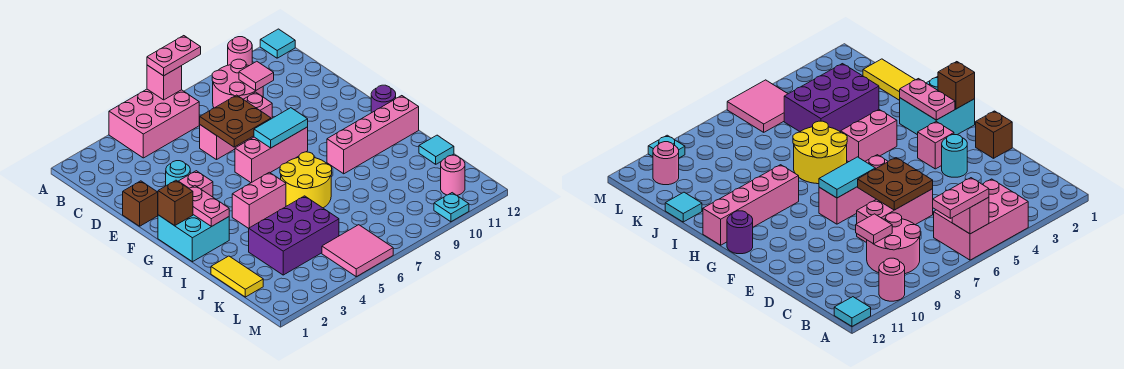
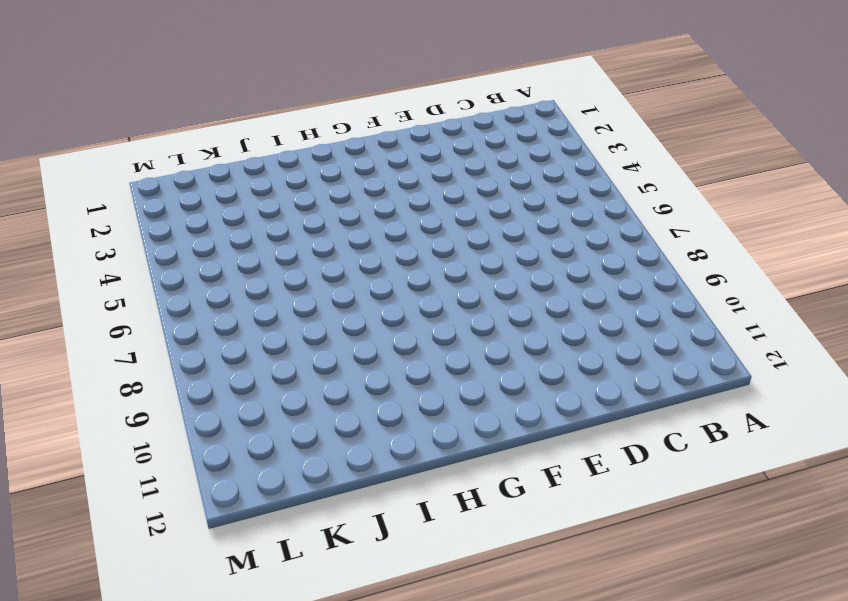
none -> pink 2x3 brick [109,89,199,158]
none -> pink 1x1 round brick [228,37,252,66]
none -> cyan 1x1 tile [260,29,295,58]

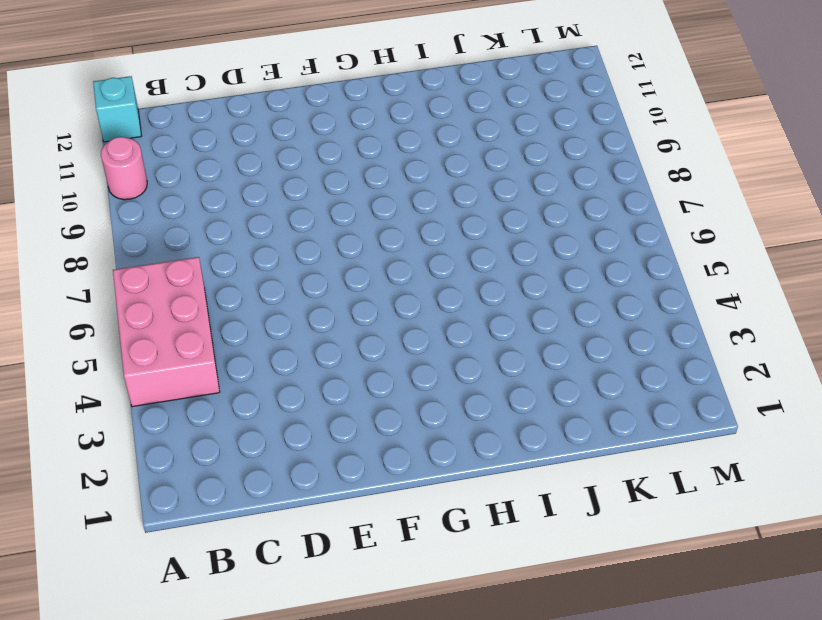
cyan 1x1 brick [93,76,141,142] -> cyan 1x1 tile [260,29,295,58]
none -> pink 2x2 round brick [212,59,263,108]
none -> pink 1x3 brick [200,92,272,160]
none -> brown 1x1 brick [123,181,158,226]

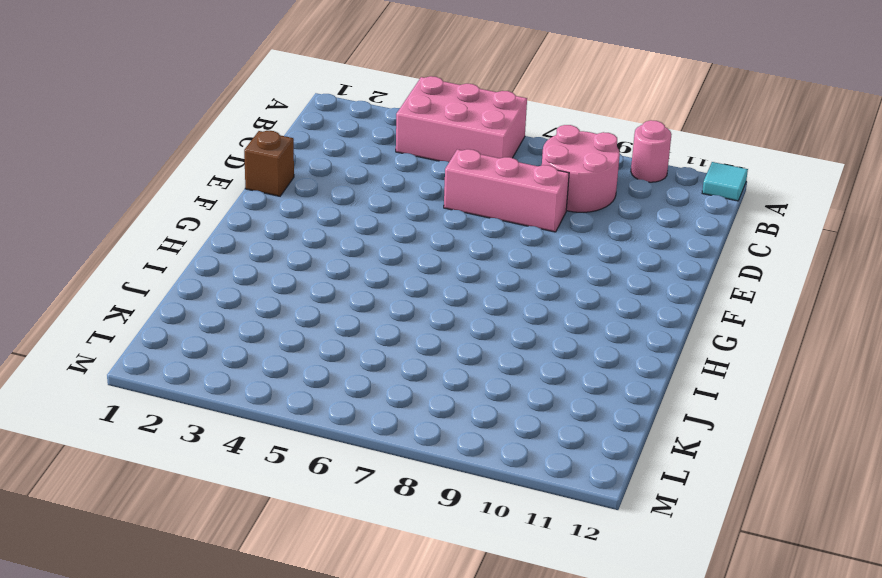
none -> cyan 1x1 round brick [166,161,190,186]
none -> pink 1x1 brick [178,171,213,197]
none -> pink 1x3 brick [235,127,308,183]

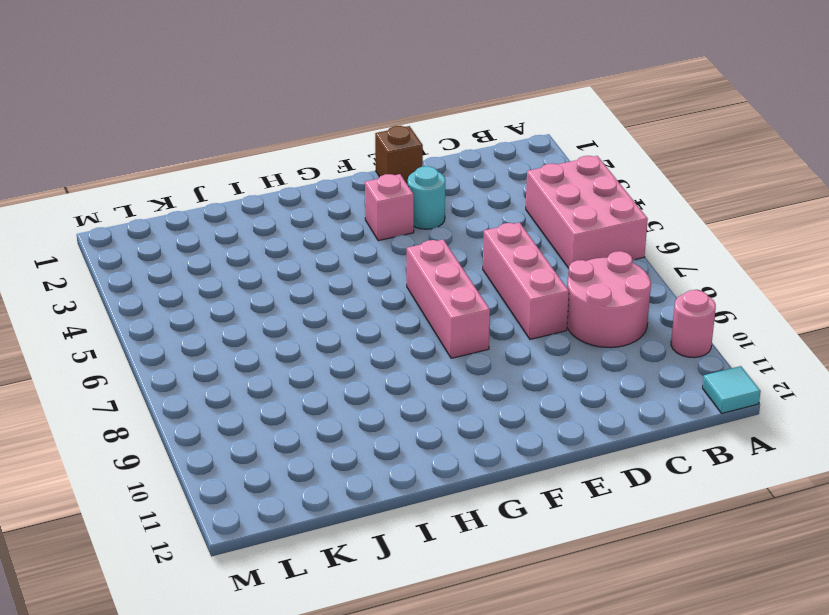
none -> cyan 2x2 brick [158,215,229,262]
none -> purple 1x1 round brick [371,85,396,113]
none -> pink 1x2 brick [232,172,286,228]

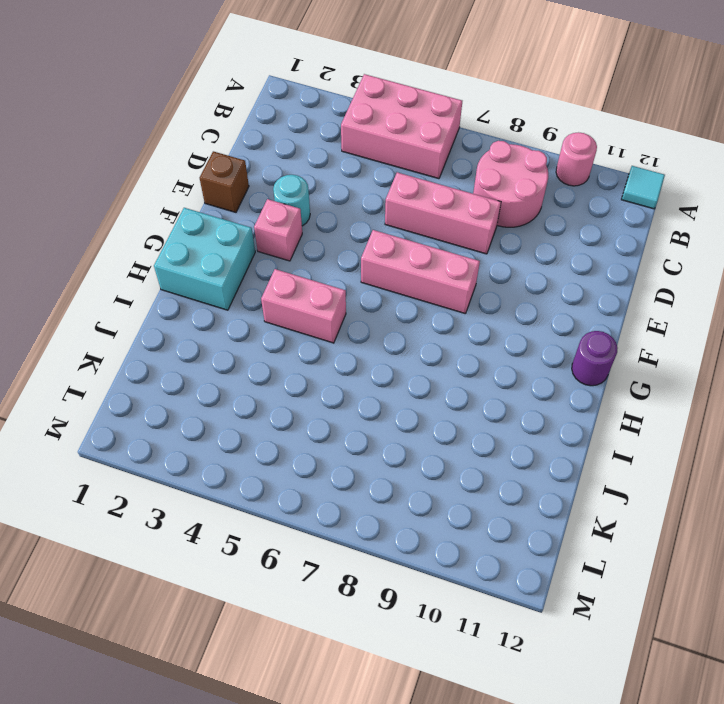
none -> yellow 2x2 round brick [280,152,332,208]
none -> pink 1x4 brick [327,96,419,174]
none -> yellow 1x2 tile [211,256,263,297]

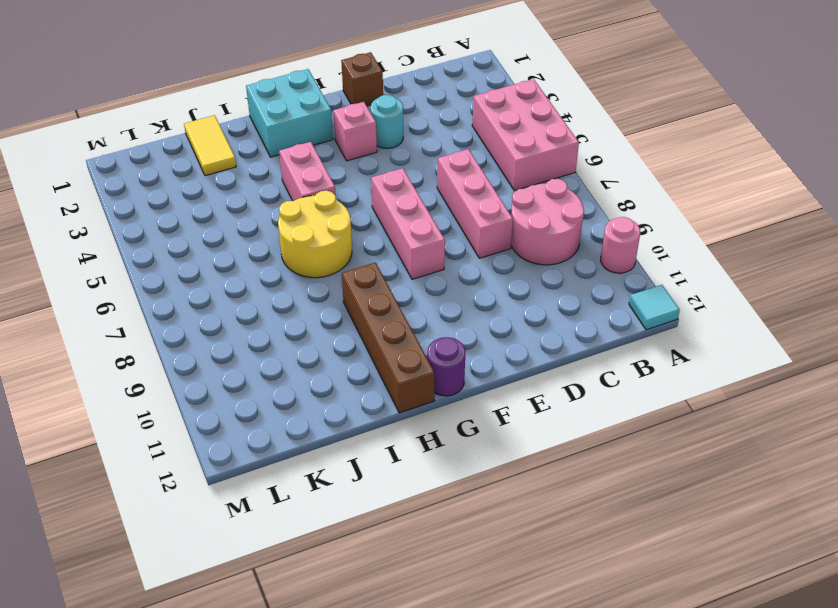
brown 1x4 brick [342,263,435,413] -> pink 1x4 brick [327,96,419,174]
yellow 1x2 tile [184,115,236,176] -> yellow 1x2 tile turned to [211,256,263,297]
none -> purple 2x3 brick [249,196,339,275]
none -> cyan 1x1 tile [419,135,454,164]
none -> pink 2x2 tile [322,225,393,277]

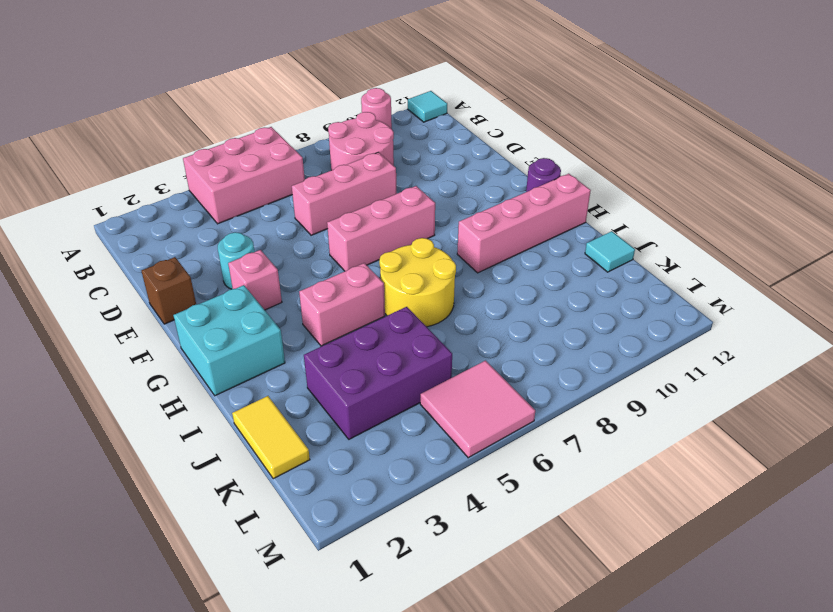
none -> pink 1x1 round brick [441,155,465,195]
none -> cyan 1x1 plate [434,193,469,222]
none -> pink 1x1 brick [147,65,182,100]

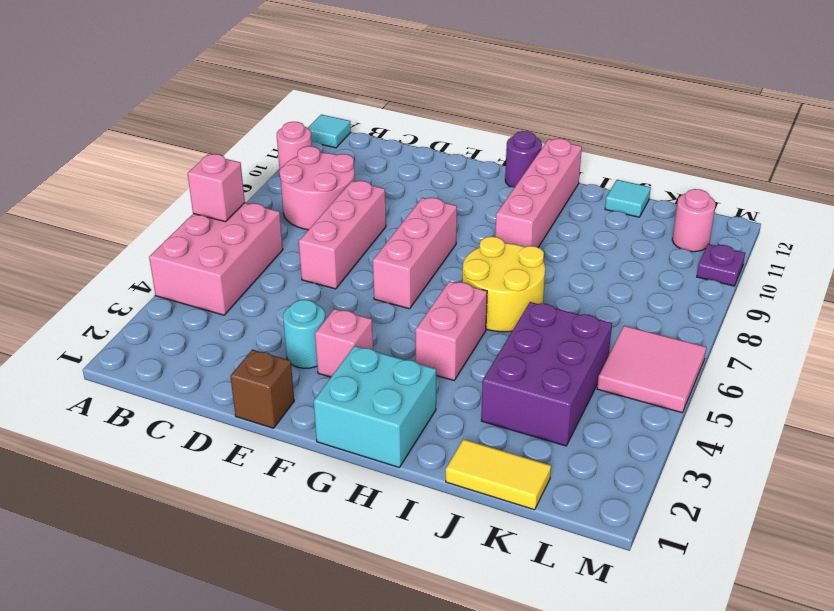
purple 1x1 plate [697,244,745,286] -> cyan 1x1 plate [434,193,469,222]
none -> pink 1x1 tile [239,61,274,90]
none -> brown 2x2 plate [200,95,271,147]
none -> cyan 1x2 tile [254,108,308,148]

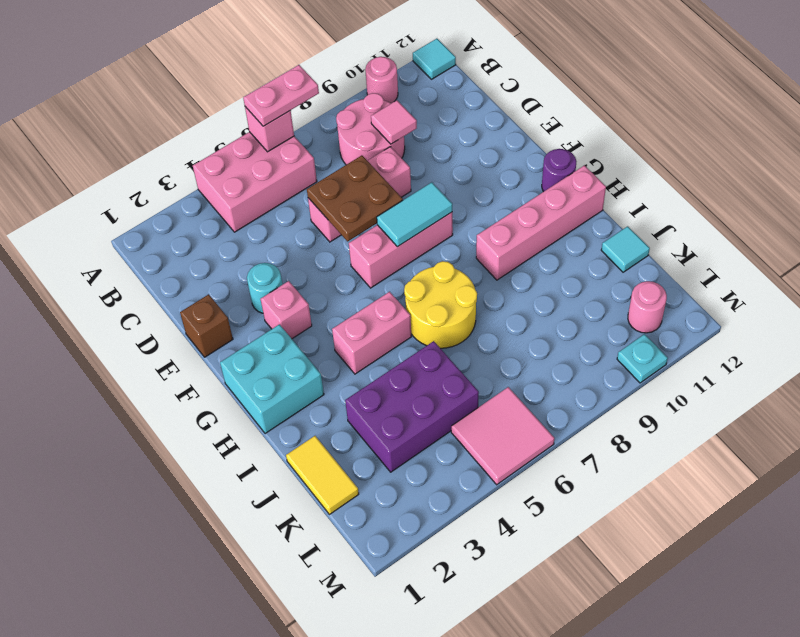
none -> brown 1x1 brick [158,180,193,226]
none -> pink 1x2 plate [189,186,229,227]

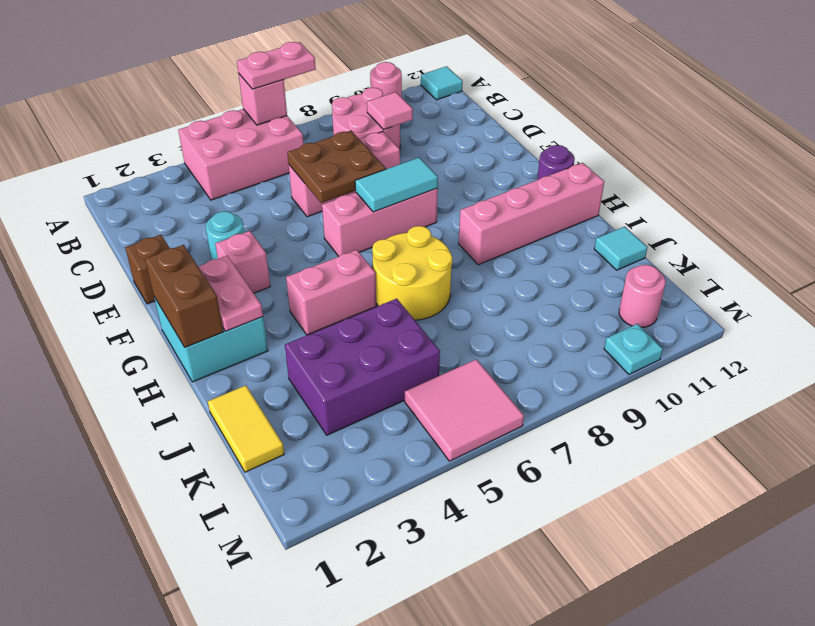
brown 1x2 brick [145,245,223,347] -> brown 1x1 brick [158,180,193,226]

